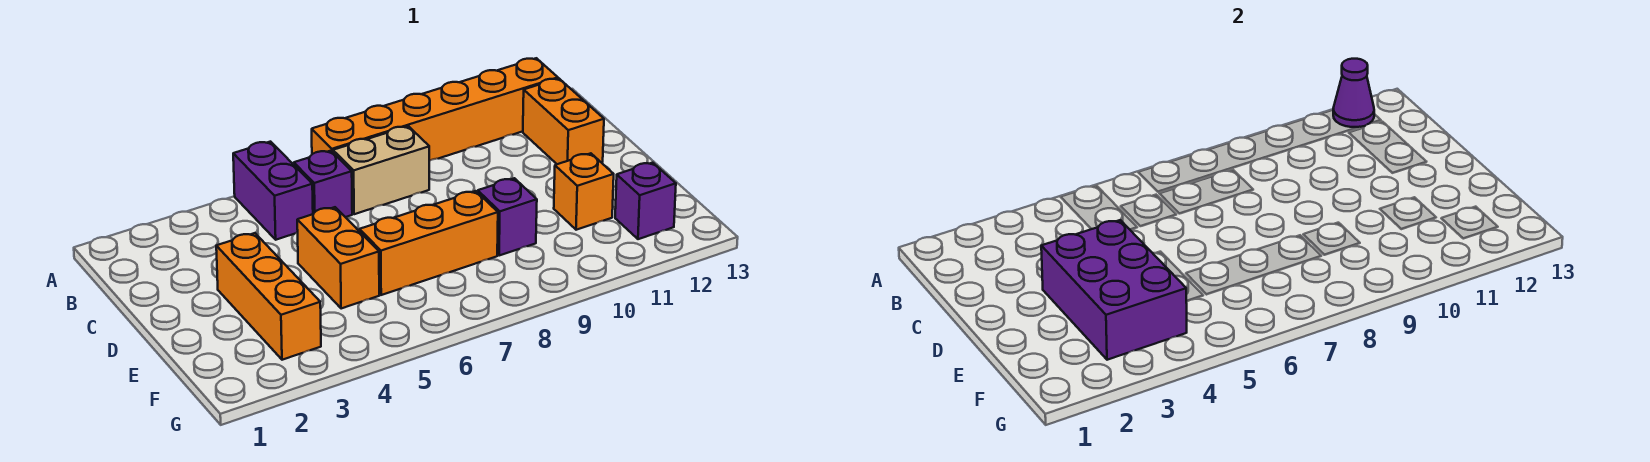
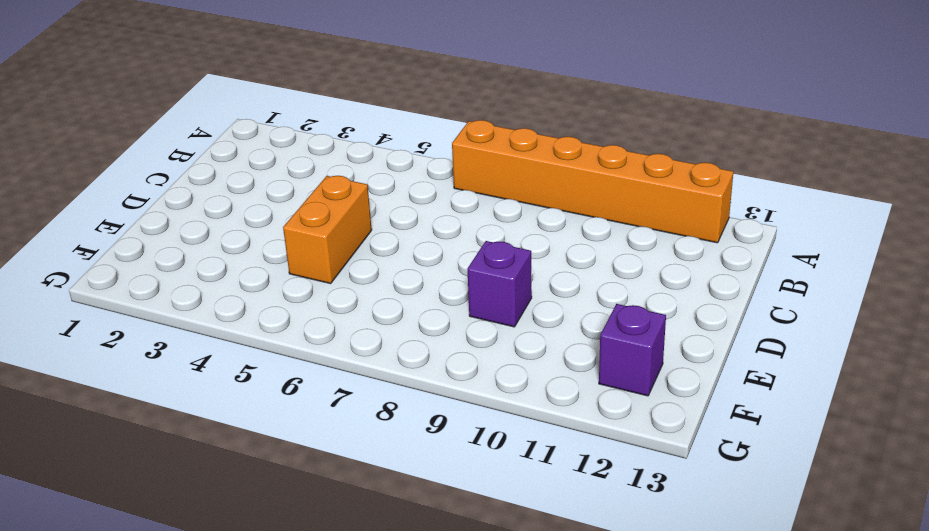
none -> purple 1x2 brick [233,142,313,240]
none -> purple 1x1 brick [294,151,352,217]
none -> tan 1x2 brick [333,126,429,214]

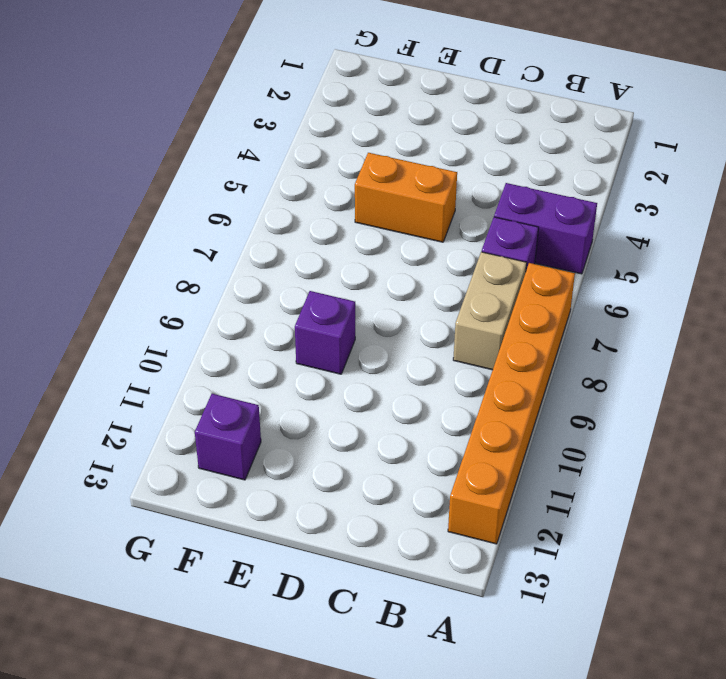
none -> orange 1x2 brick [523,79,604,164]
none -> orange 1x3 brick [216,233,321,360]
none -> orange 1x3 brick [359,191,498,295]

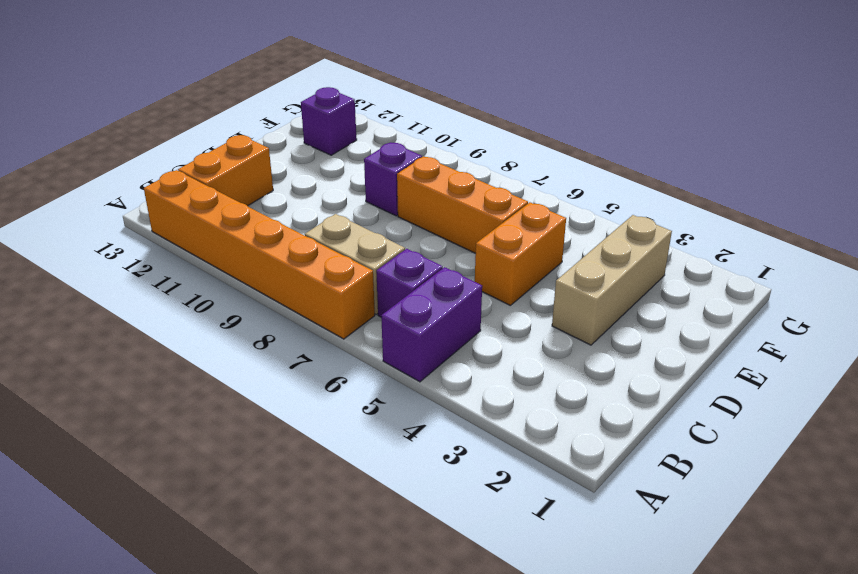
tan 1x3 brick [552,215,672,345] -> orange 1x3 brick [216,233,321,360]
none -> orange 1x1 brick [554,153,614,230]
none -> purple 1x1 cone [1333,59,1374,127]
none -> purple 2x3 brick [1041,220,1187,360]

